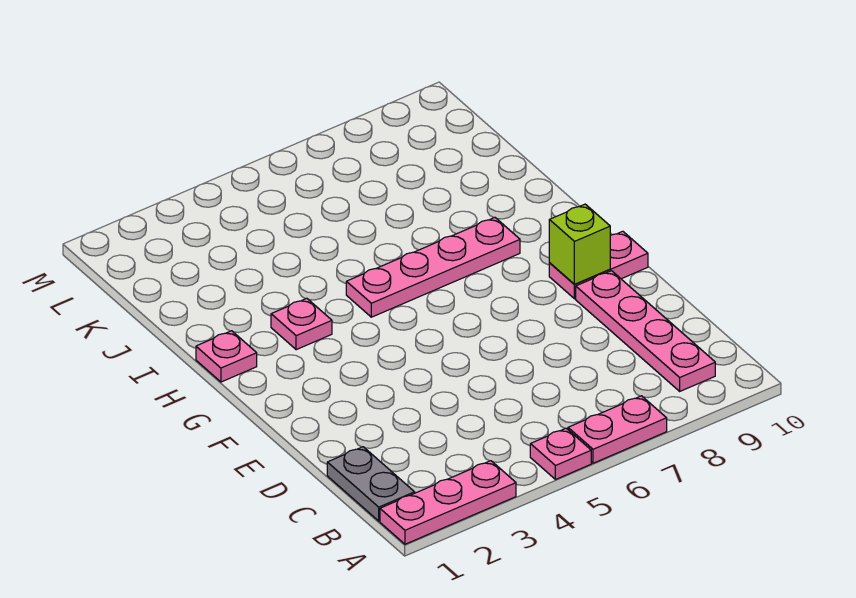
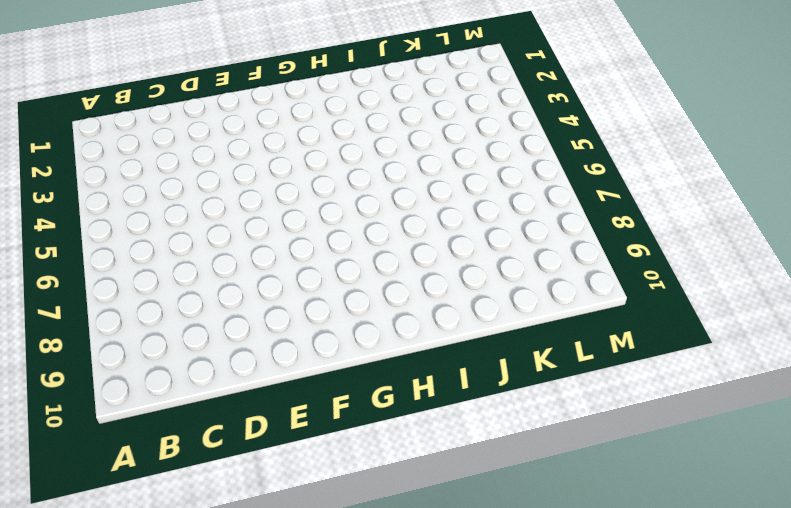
none -> pink 1x3 plate [380,461,516,544]
none -> pink 1x1 plate [530,428,591,480]

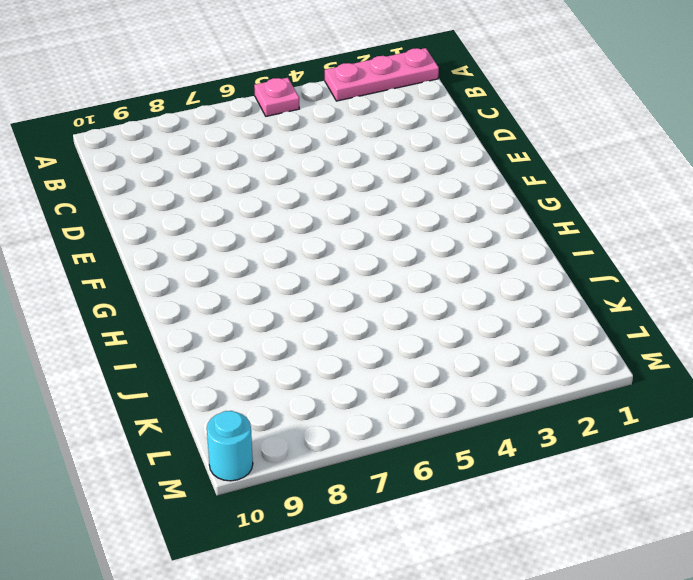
cyan 1x1 round brick [207,411,253,481] -> none
none -> pink 1x2 plate [568,396,667,463]
none -> grey 1x2 plate [327,447,415,521]

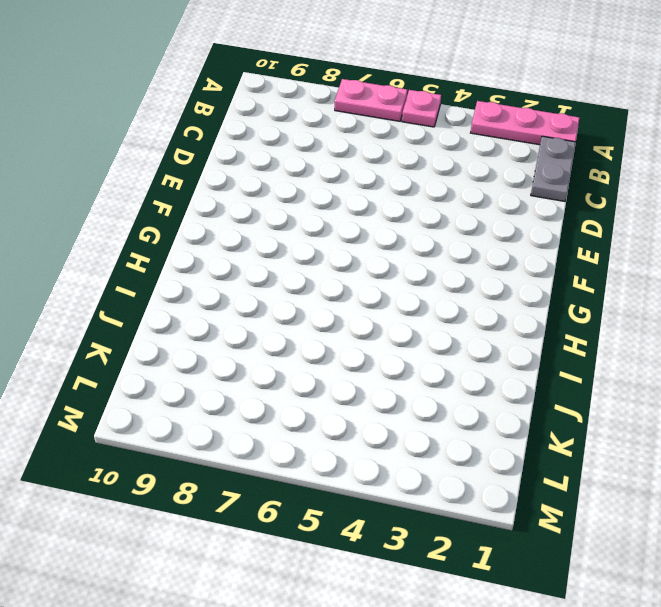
none -> pink 1x4 plate [576,271,715,391]
none -> pink 1x2 plate [549,231,648,299]

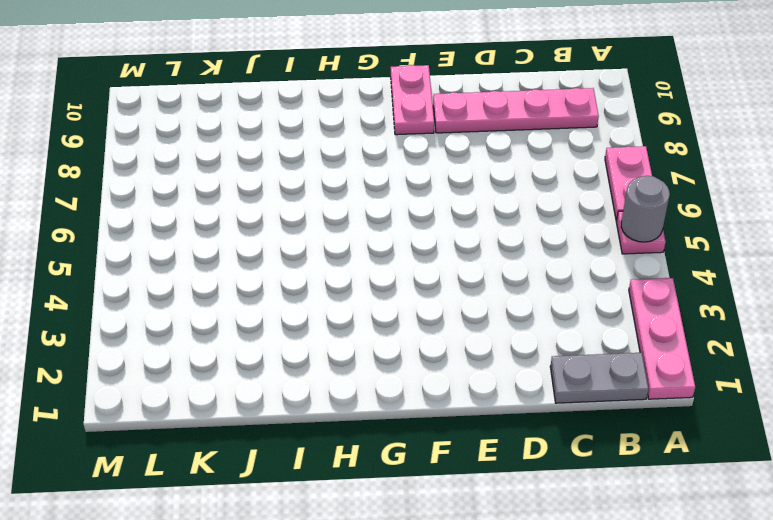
grey 1x1 round brick [621,176,670,242] -> none
none -> pink 1x1 plate [196,331,257,382]
none -> pink 1x1 plate [271,298,332,350]

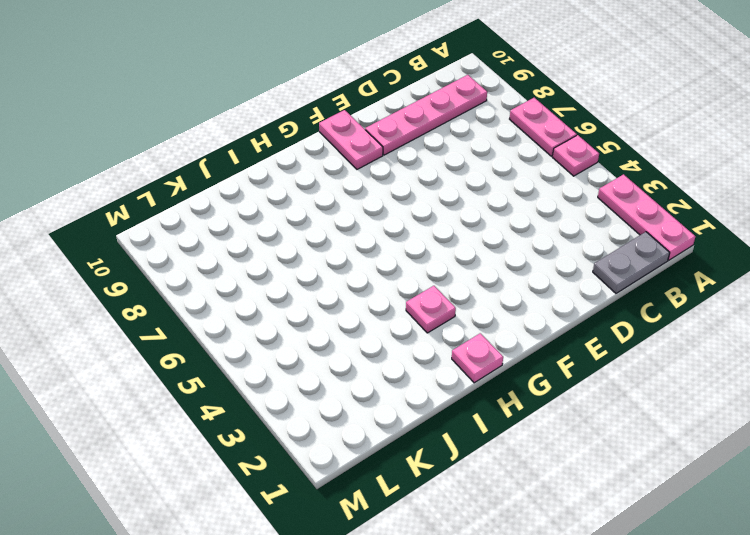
none -> pink 1x4 plate [346,218,520,317]
none -> lime 1x1 brick [549,204,610,284]

